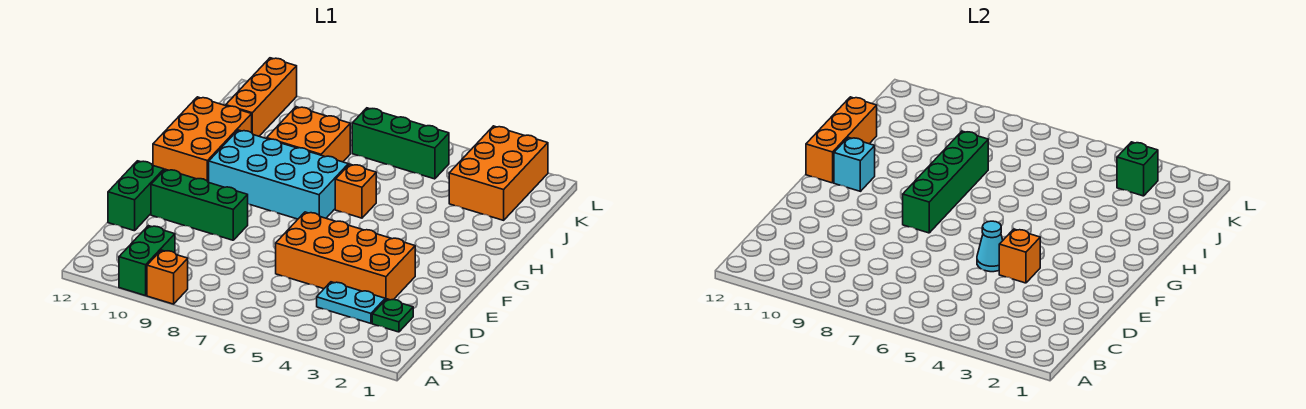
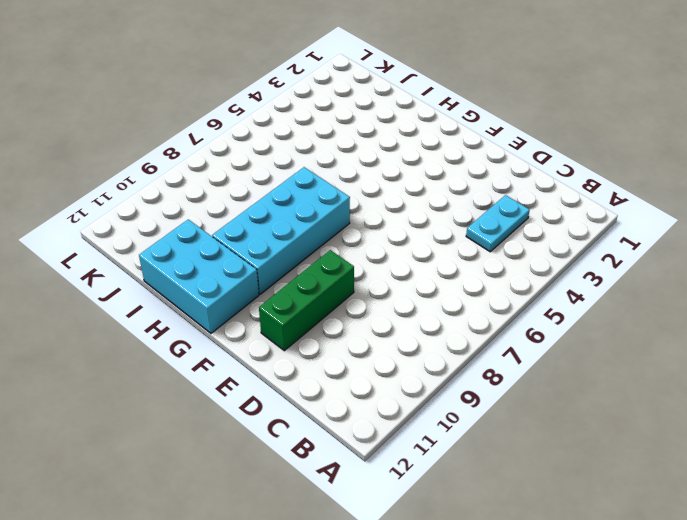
cyan 2x3 brick [139,219,259,333] -> orange 2x3 brick [153,97,252,182]
none -> orange 1x1 brick [147,250,188,304]
none -> green 1x2 brick [119,226,175,296]
none -> green 1x1 plate [372,299,413,332]

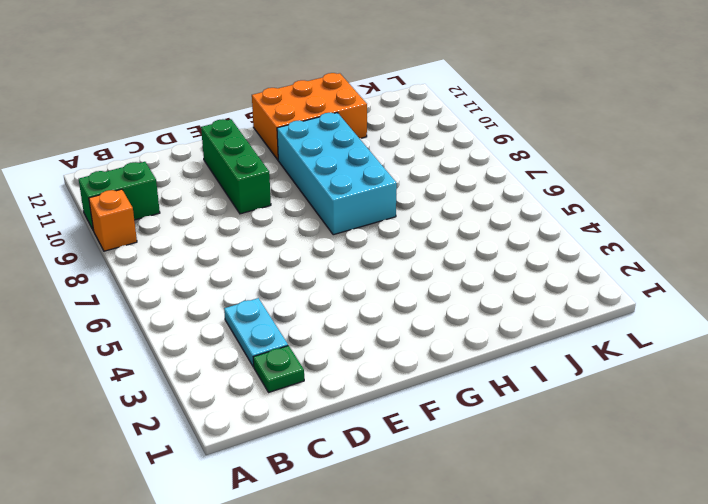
none -> orange 2x4 brick [276,212,415,300]
none -> green 1x2 brick [108,161,164,231]
none -> orange 1x1 brick [335,164,376,218]

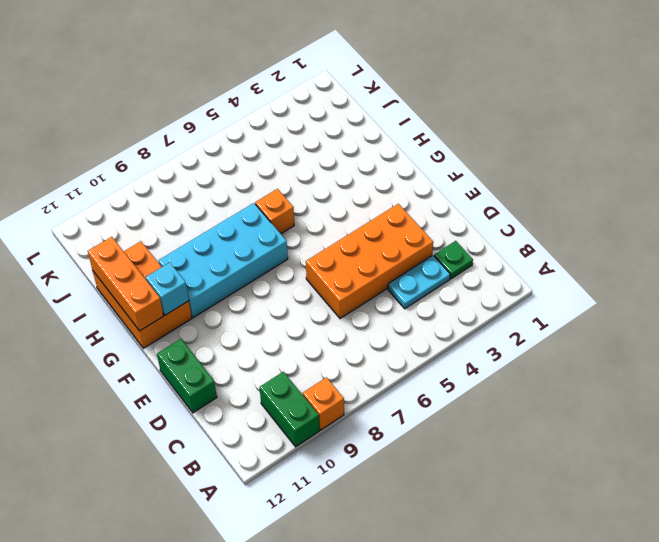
none -> green 1x3 brick [151,169,248,240]
none -> orange 2x2 brick [267,107,350,162]
none -> orange 2x3 brick [449,126,548,220]

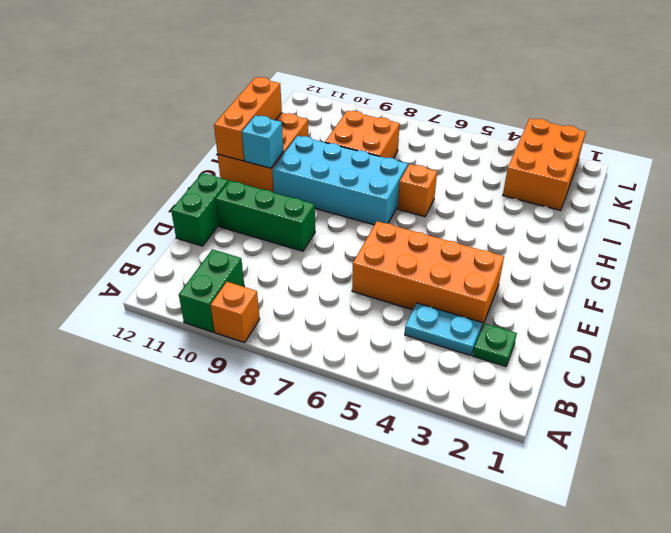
none -> orange 1x3 brick [226,58,297,136]
none -> green 1x3 brick [352,108,449,179]
none -> orange 1x1 brick [999,229,1040,283]

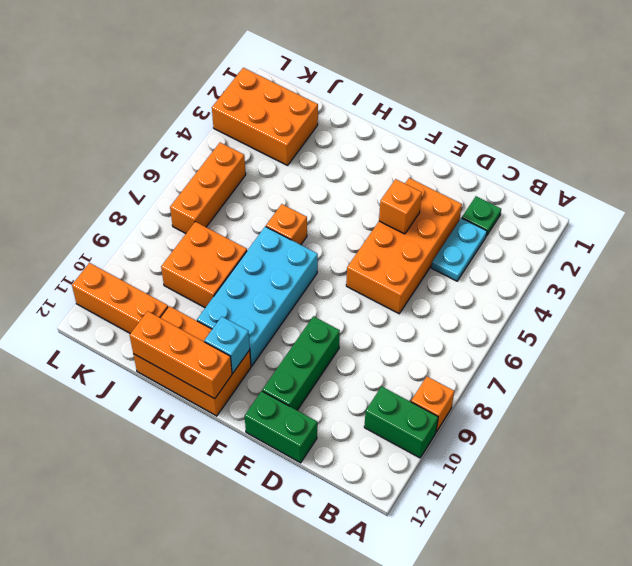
orange 1x3 brick [170,143,246,233] -> green 1x3 brick [352,108,449,179]
none -> cyan 1x1 cone [977,221,1003,272]
none -> green 1x4 brick [903,131,988,233]
none -> green 1x1 brick [1117,142,1158,196]

